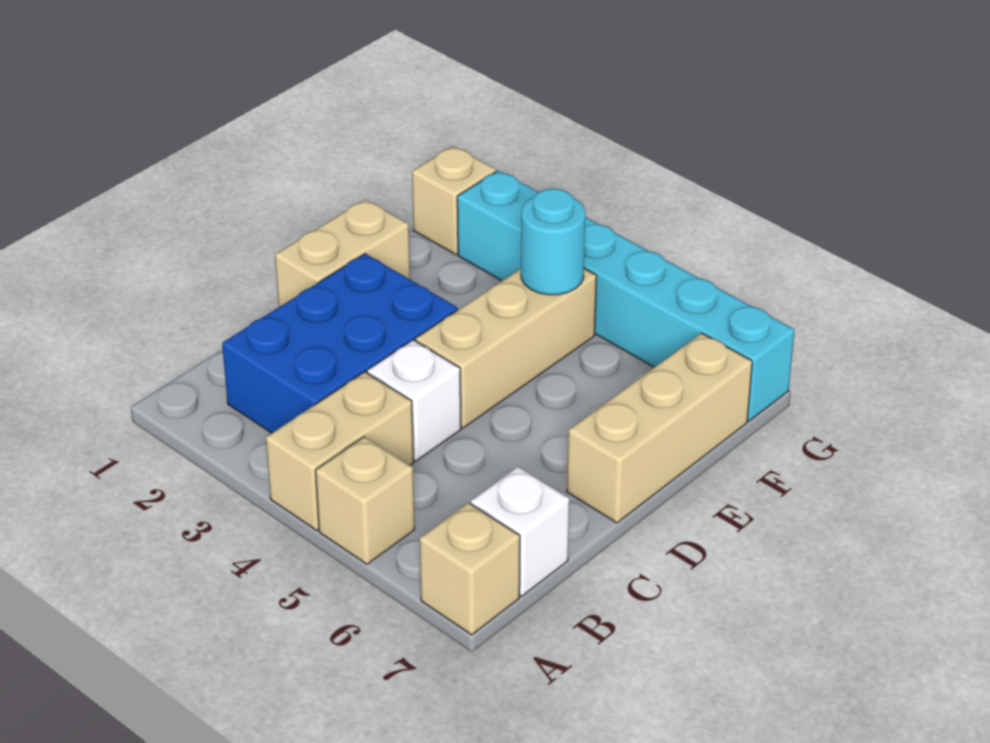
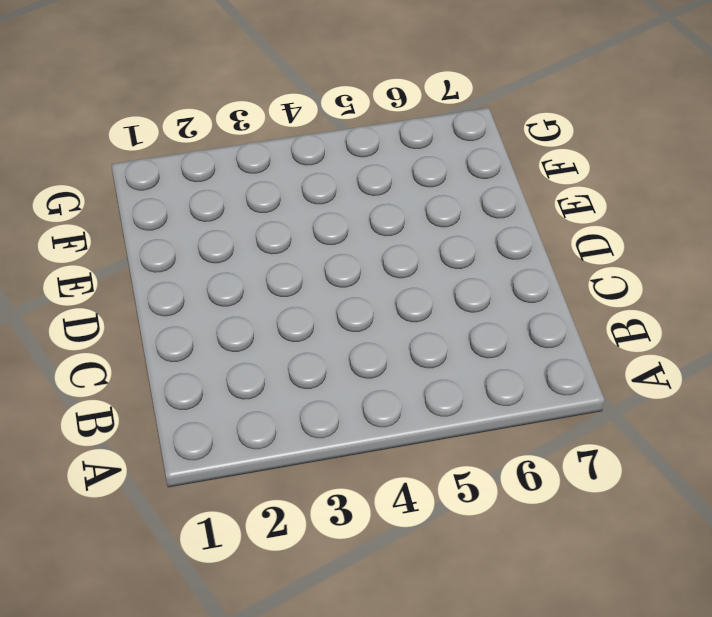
none -> tan 1x2 brick [266,372,414,531]
none -> tan 1x1 brick [315,437,415,564]
none -> tan 1x1 brick [419,503,520,635]

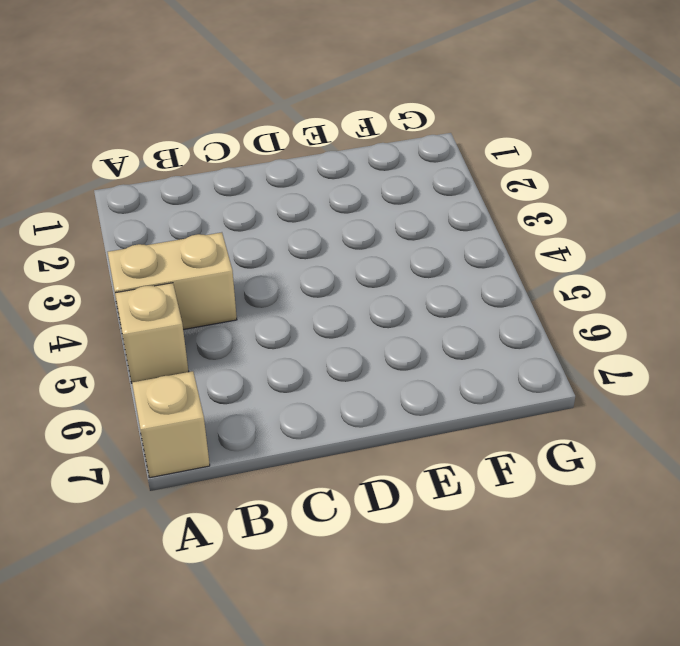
none -> blue 2x3 brick [222,254,458,433]
none -> white 1x1 brick [471,467,569,596]
none -> white 1x1 brick [367,340,461,461]

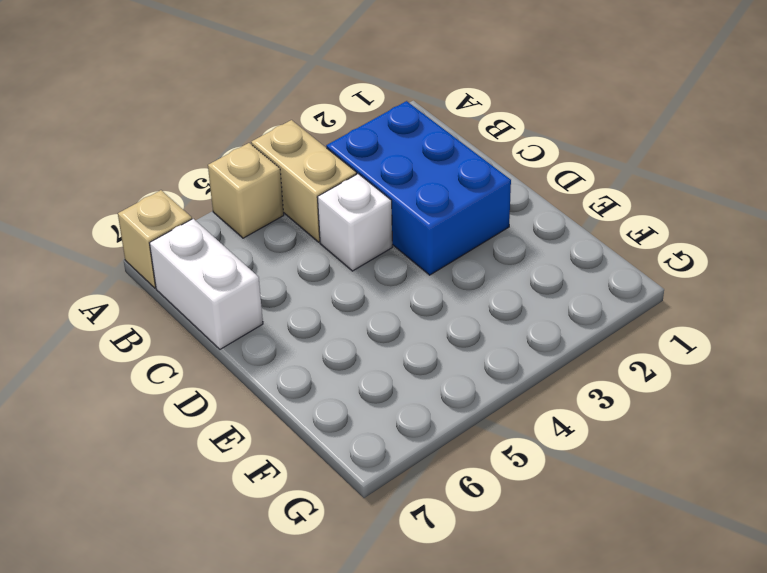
white 1x2 brick [150,219,263,349] -> white 1x1 brick [471,467,569,596]
none -> tan 1x2 brick [275,199,410,307]
none -> tan 1x3 brick [415,268,597,428]
none -> tan 1x3 brick [567,333,752,523]

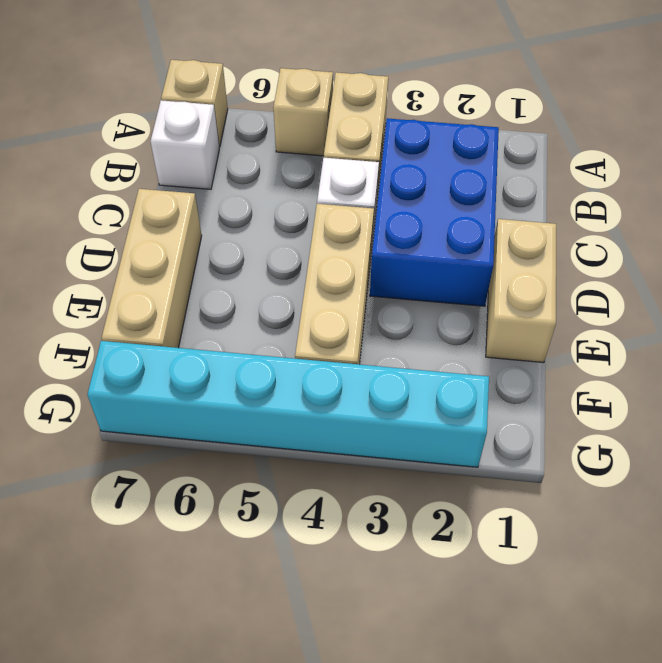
none -> tan 1x1 brick [412,146,496,255]
none -> cyan 1x1 round brick [521,189,585,295]

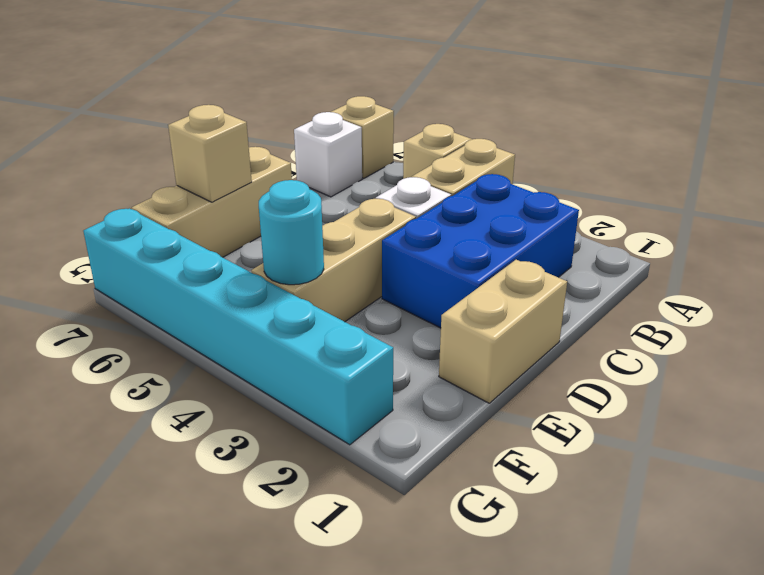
tan 1x1 brick [168,105,252,202] -> tan 1x1 brick moved to [412,146,496,255]

